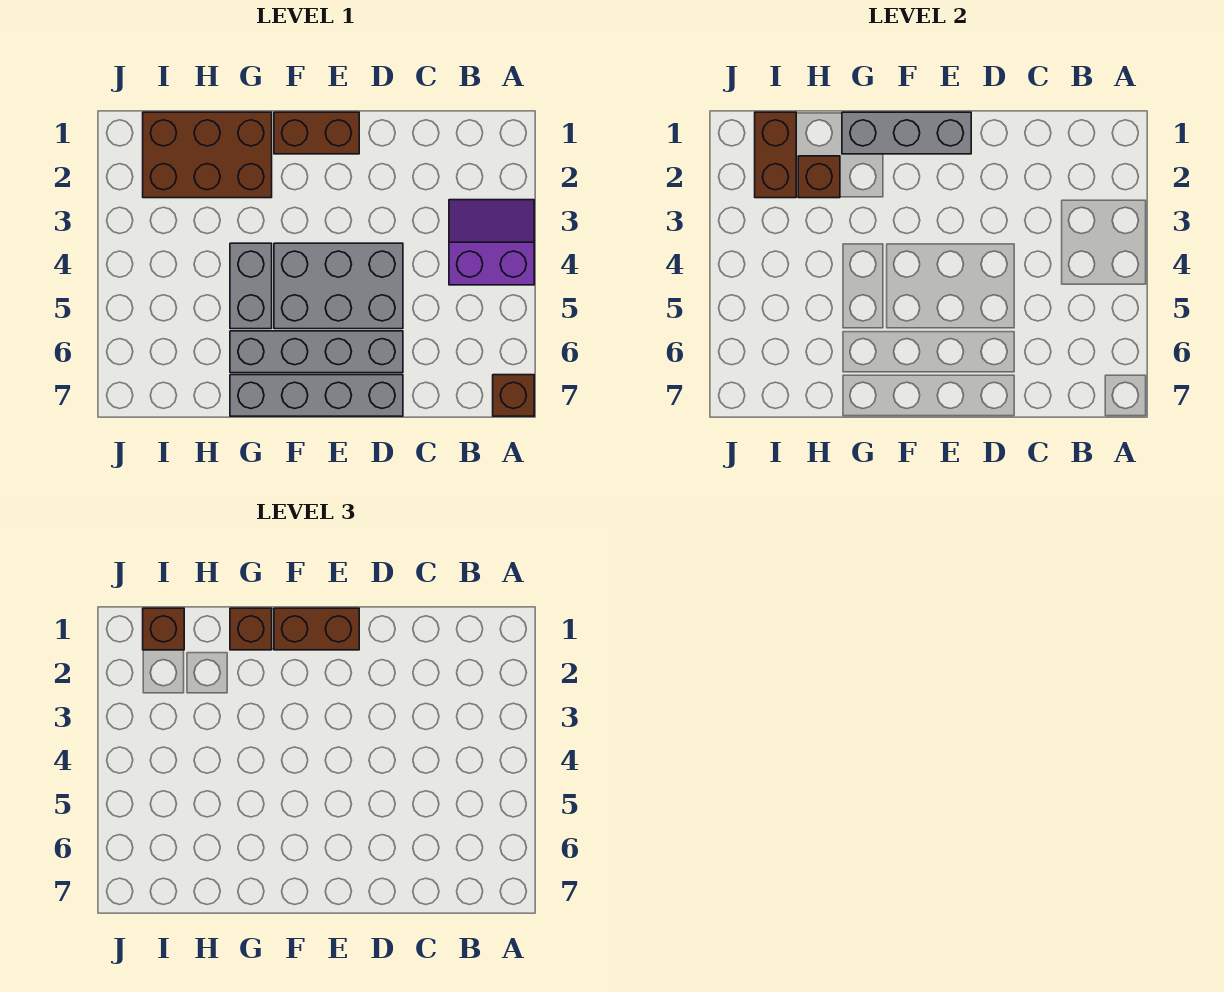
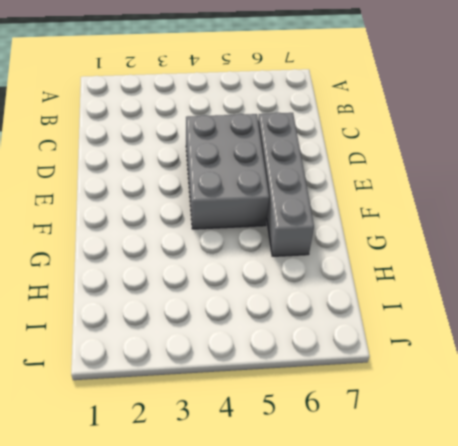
none -> purple 2x2 slope [449,200,534,285]
none -> brown 1x1 brick [493,375,534,416]
none -> grey 1x4 brick [230,375,403,416]

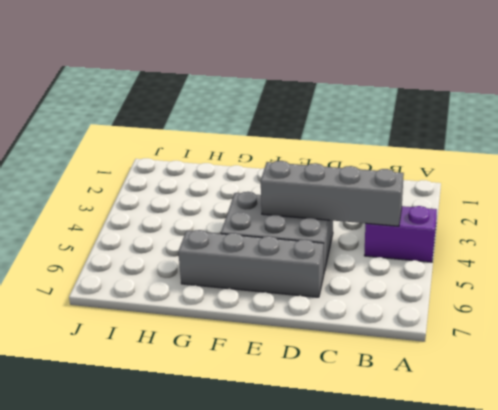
grey 1x4 brick [261,161,404,226] -> grey 1x4 brick moved to [230,375,403,416]
none -> brown 1x1 brick [493,375,534,416]
none -> brown 1x2 brick [274,112,359,154]
none -> brown 2x3 brick [143,112,272,198]

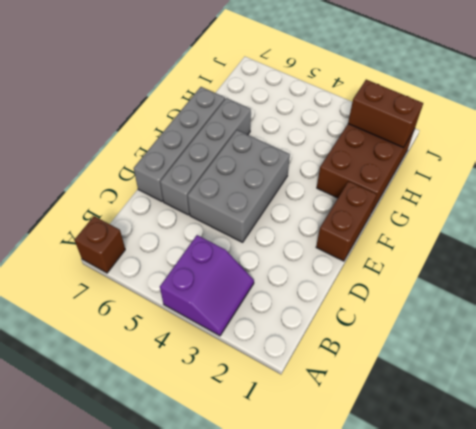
none -> grey 1x2 brick [230,243,272,329]
none -> grey 1x3 brick [842,112,971,154]
none -> brown 1x1 brick [798,156,840,198]

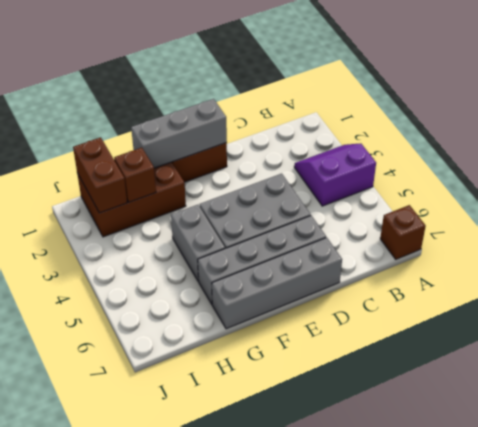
none -> brown 1x2 brick [274,608,359,650]
none -> brown 1x1 brick [230,608,272,650]
none -> brown 1x1 brick [143,608,184,650]

